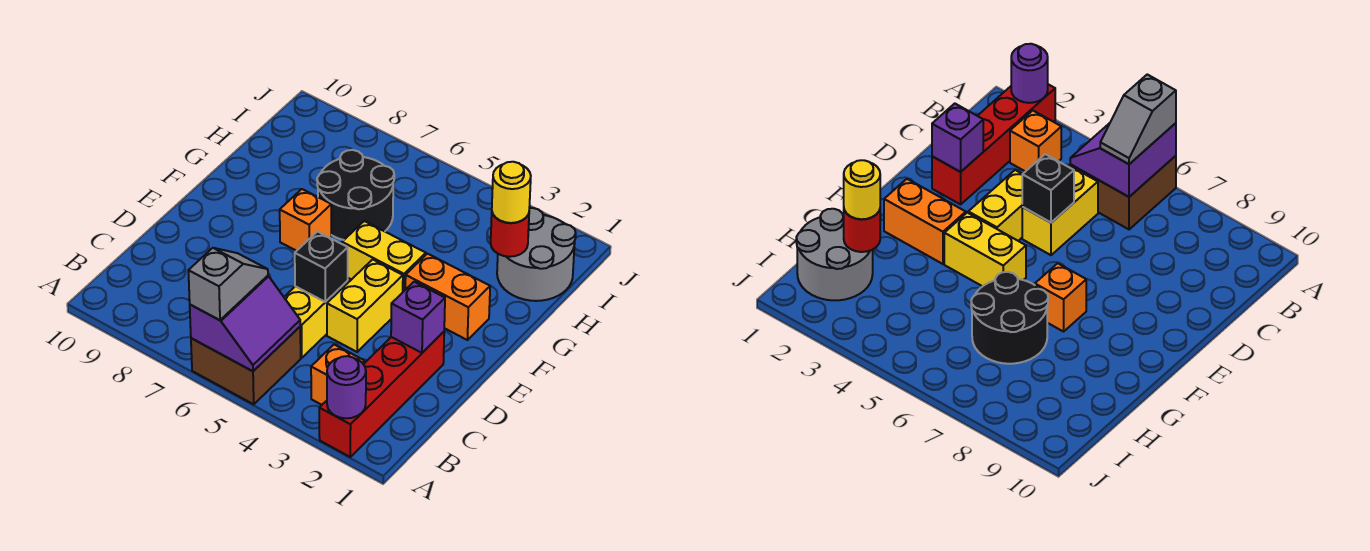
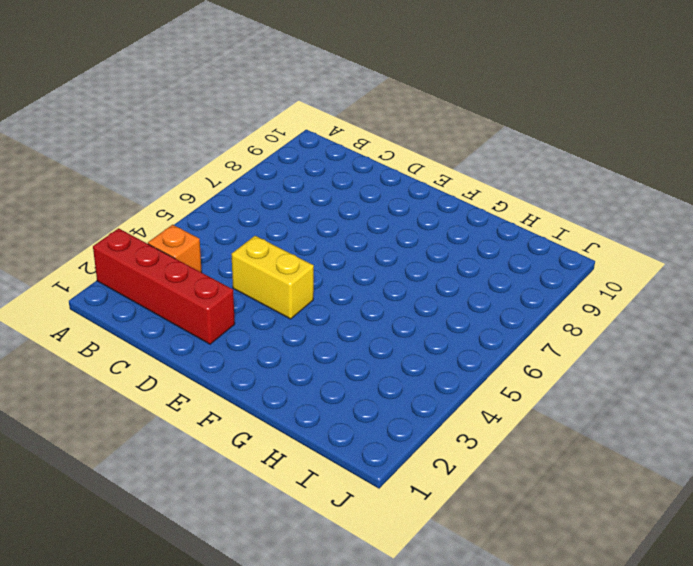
none -> brown 2x2 brick [191,327,301,404]
none -> yellow 1x2 brick [284,281,348,358]
none -> orange 1x2 brick [405,254,490,340]

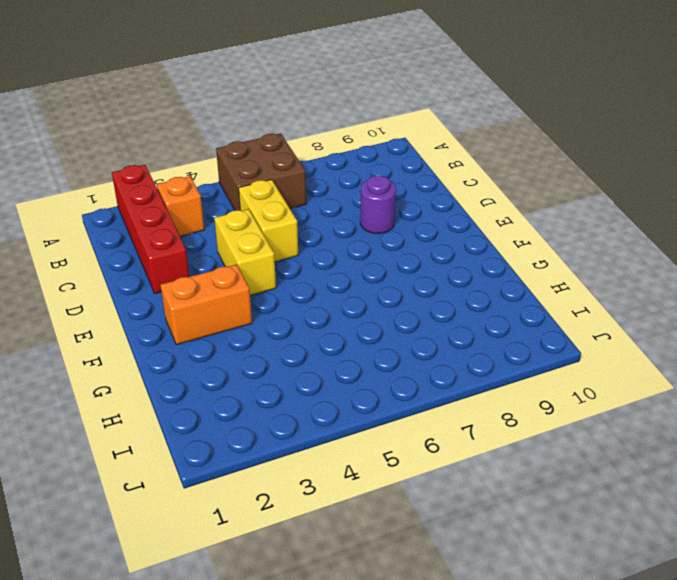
purple 1x1 round brick [360,175,396,234] -> purple 1x1 round brick moved to [327,356,366,418]
none -> yellow 1x2 brick [342,221,426,292]
none -> orange 1x1 brick [280,189,331,251]
none -> black 2x2 round brick [317,150,394,240]

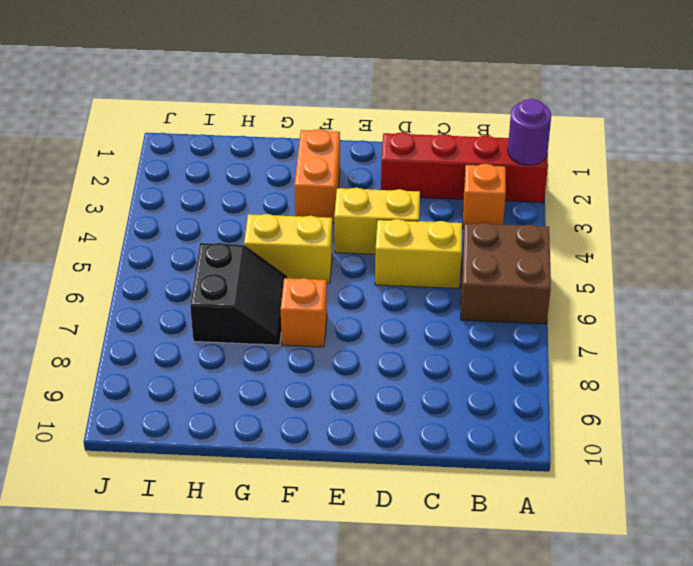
yellow 1x2 brick [244,214,332,283] -> yellow 1x2 brick turned to [342,221,426,292]
black 2x2 slope [190,243,287,345] -> black 2x2 round brick [317,150,394,240]
none -> grey 2x2 round brick [497,208,576,301]
none -> purple 2x2 slope [190,276,300,371]
none -> purple 1x1 brick [391,282,445,353]

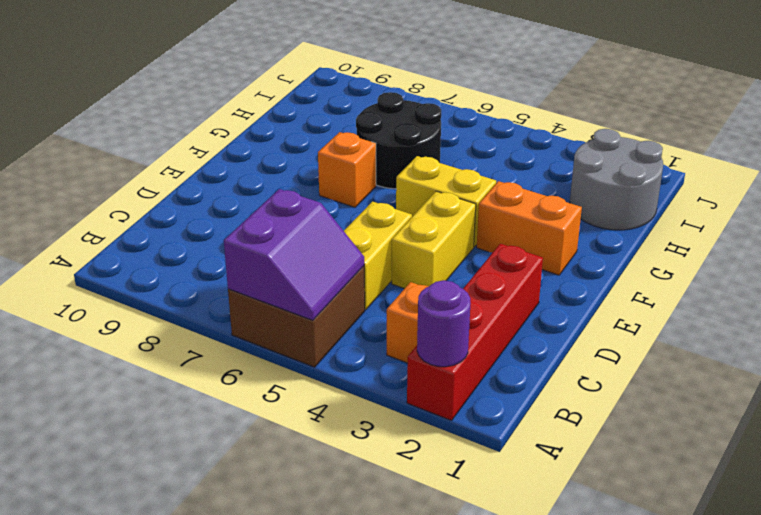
none -> purple 1x1 brick [391,282,445,353]
none -> black 1x1 brick [295,232,348,302]
none -> red 1x1 round brick [491,213,529,257]

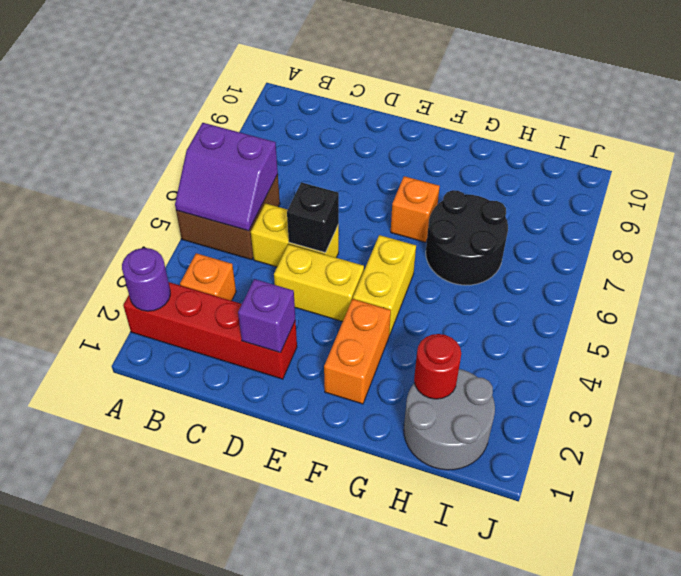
none -> grey 1x2 slope [188,248,268,320]
none -> yellow 1x1 round brick [492,162,531,223]

